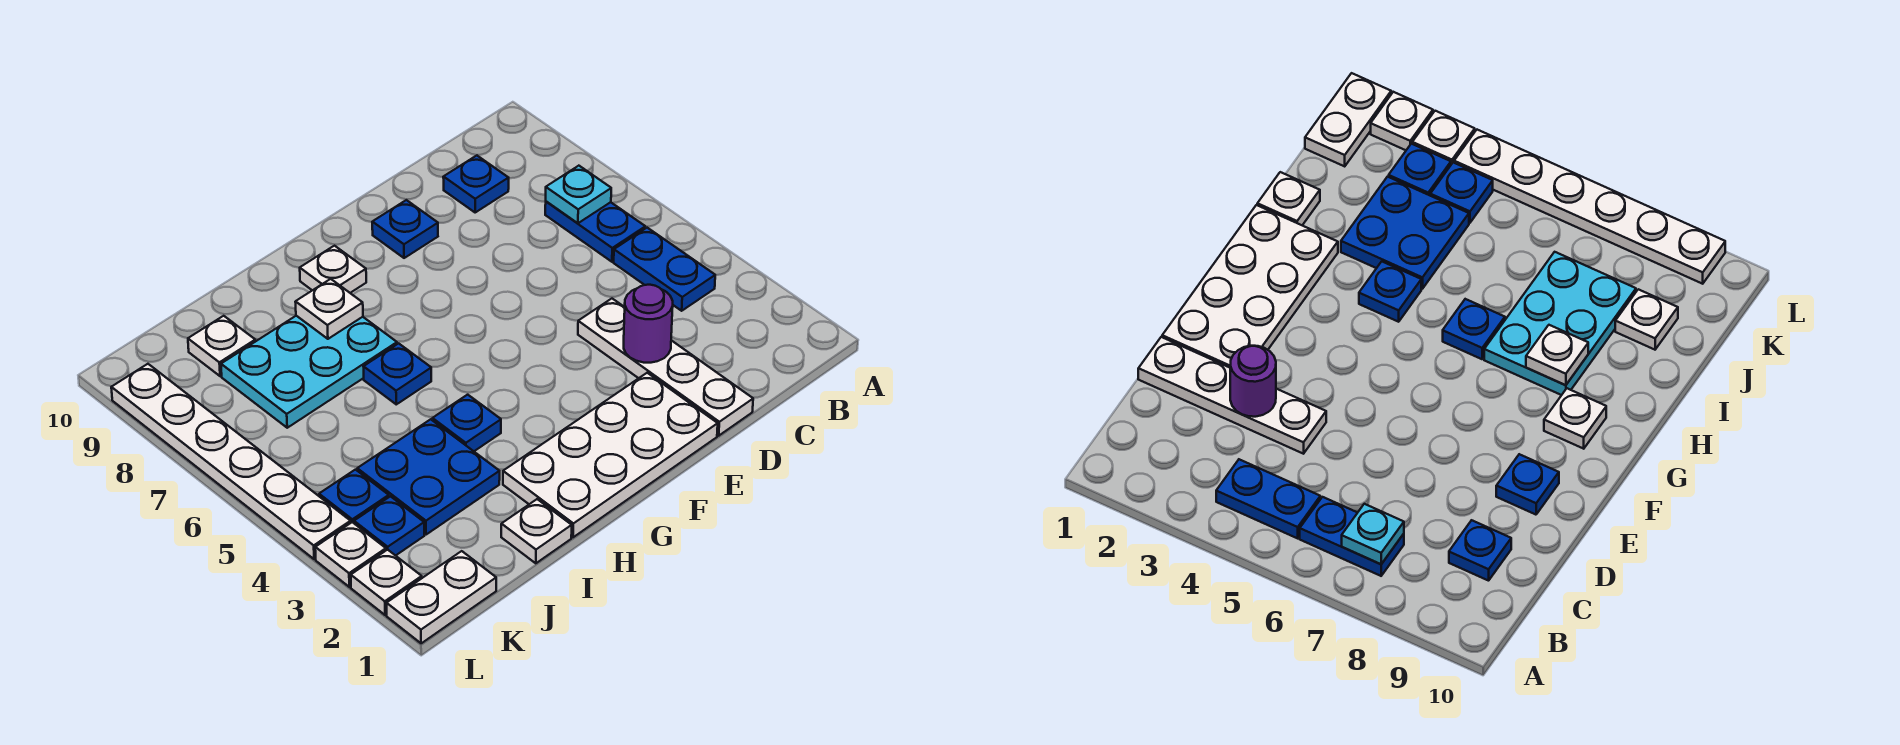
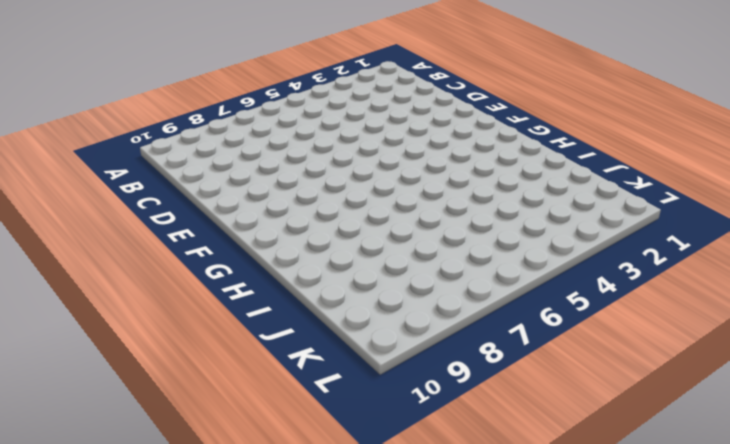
none -> blue 1x2 plate [614,228,715,311]
none -> blue 1x2 plate [545,201,645,262]
none -> blue 1x1 plate [443,156,509,212]

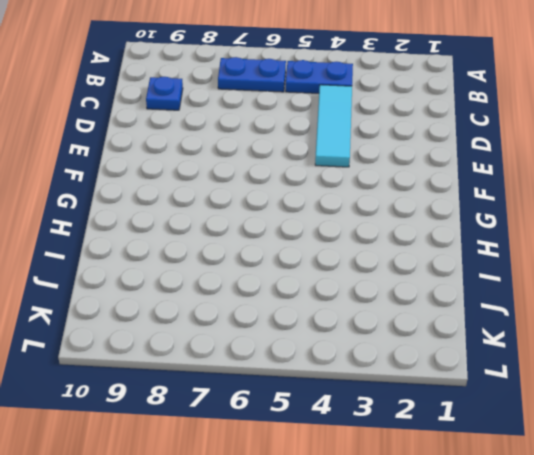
cyan 1x3 tile [315,85,352,167] -> white 1x4 plate [578,299,753,436]
none -> white 2x4 plate [503,373,718,537]
none -> blue 1x1 plate [372,200,438,258]
none -> white 1x1 plate [300,246,366,293]

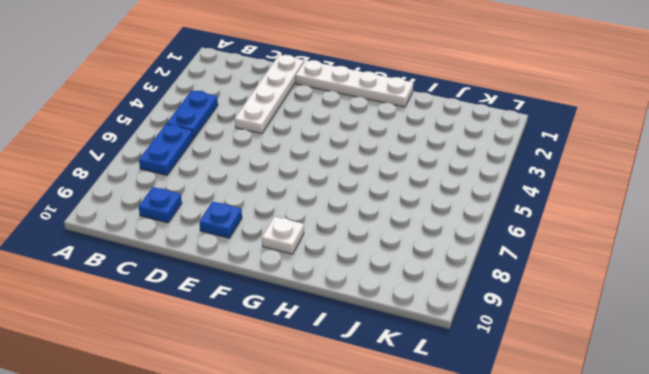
white 1x4 plate [296,60,413,107] -> white 2x4 plate [503,373,718,537]
none -> blue 1x1 plate [432,395,501,451]
none -> blue 1x1 plate [364,343,431,404]
none -> cyan 2x3 plate [221,316,397,428]

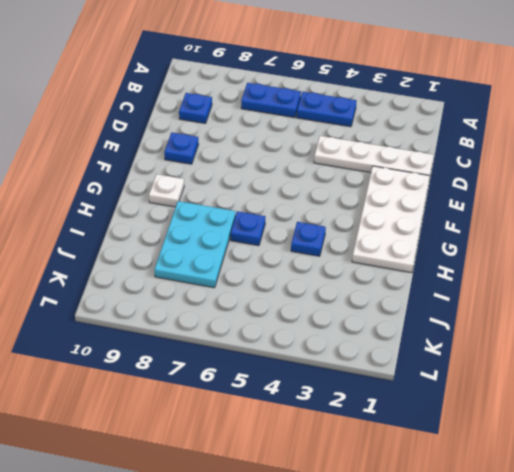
none -> white 1x1 plate [501,499,572,563]
none -> blue 2x2 plate [357,419,500,535]
none -> white 1x1 plate [188,316,255,376]

